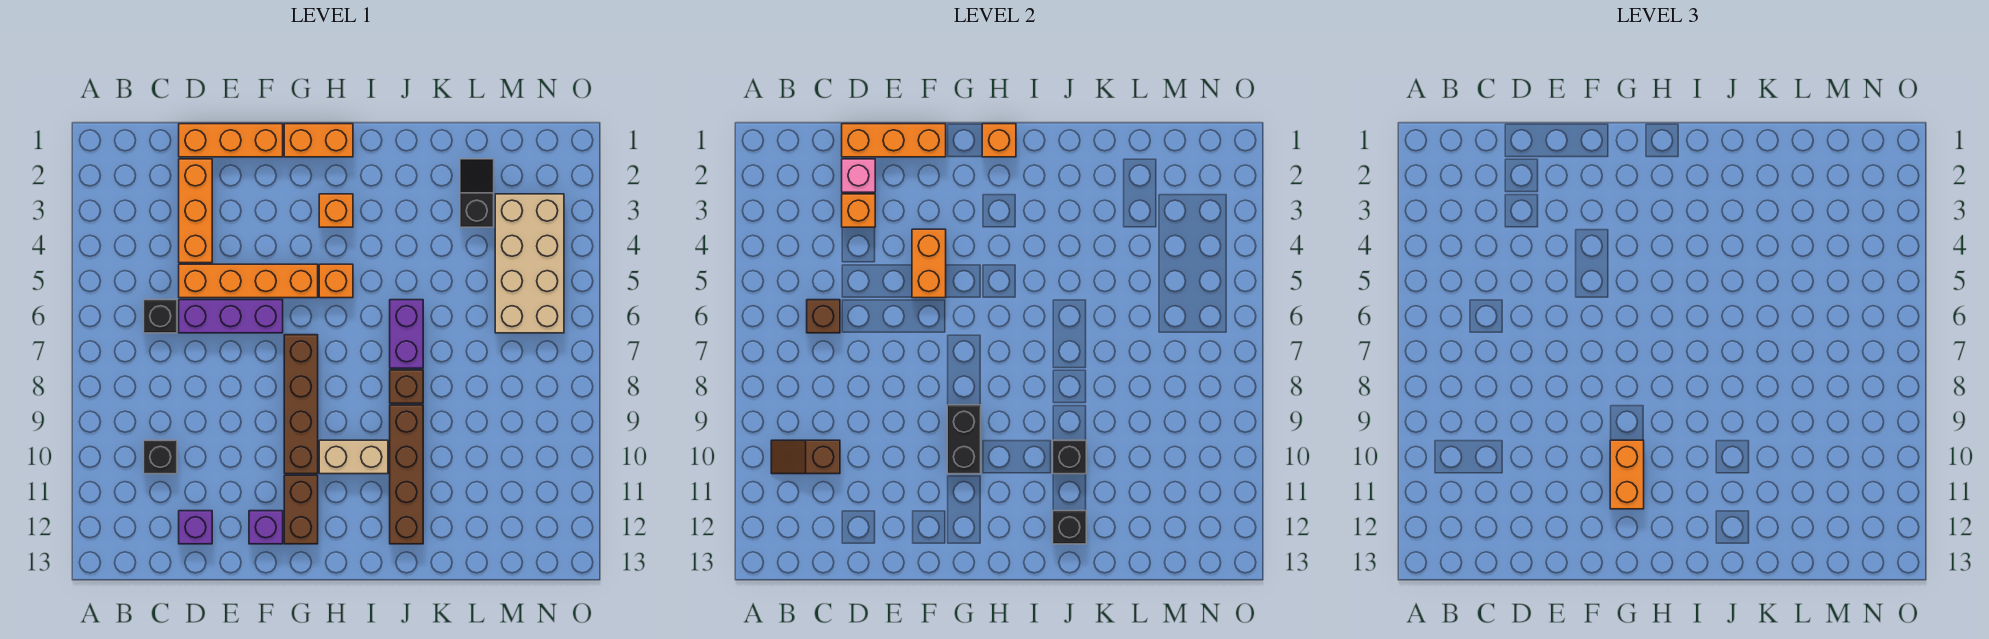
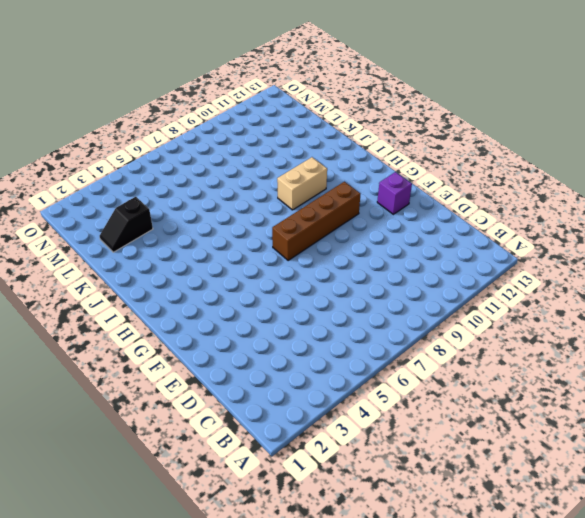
tan 1x2 brick [277,157,327,210] -> tan 1x2 brick turned to [319,440,388,474]
none -> black 1x1 brick [144,300,177,333]
none -> black 1x1 brick [144,440,177,474]
none -> orange 1x3 brick [179,124,283,157]
none -> orange 1x3 brick [179,159,212,263]

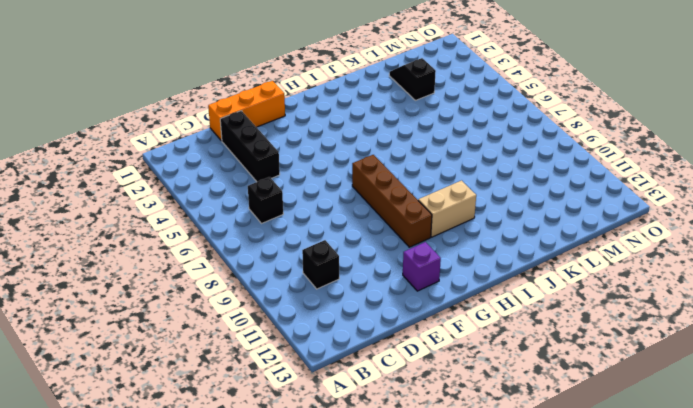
black 1x3 brick [220,111,280,182] -> orange 1x3 brick [179,159,212,263]
none -> orange 1x4 brick [179,264,318,298]
none -> purple 1x3 brick [179,300,283,333]
none -> purple 1x1 brick [179,511,212,544]
none -> orange 1x2 brick [284,124,353,157]

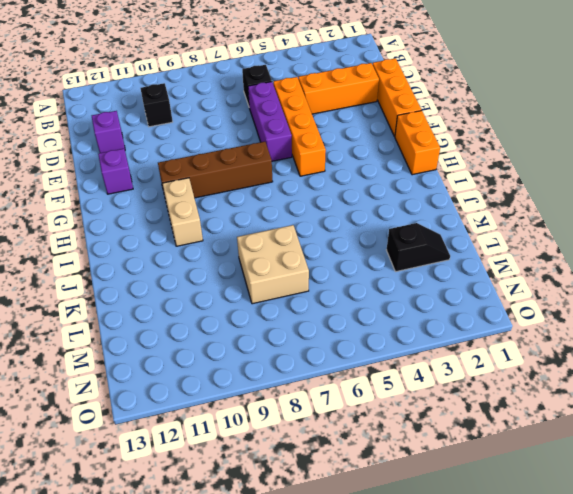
tan 2x2 brick [237,225,309,304] -> none
none -> brown 1x2 brick [284,475,318,544]
none -> orange 1x1 brick [319,194,353,227]
none -> orange 1x1 brick [319,264,353,298]
none -> purple 1x2 brick [390,300,423,368]

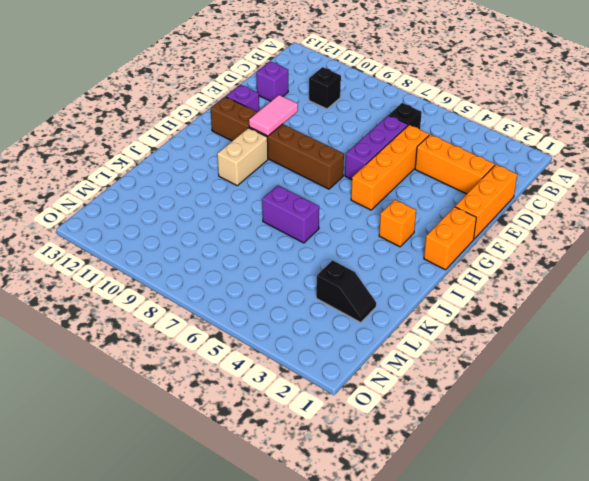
pink 1x2 tile [249,95,298,136] -> black 1x2 brick [947,405,981,474]
none -> orange 1x1 brick [319,264,353,298]
none -> brown 1x1 brick [390,370,423,403]
none -> brown 1x4 brick [390,405,423,544]
none -> tan 2x4 brick [495,194,564,333]

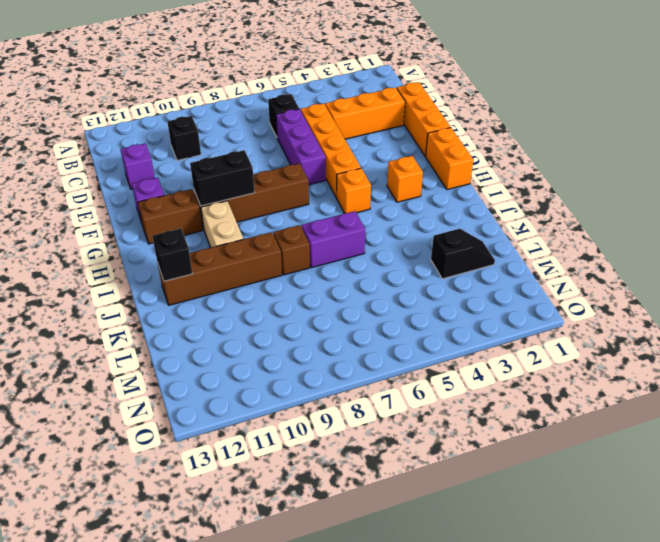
none -> tan 2x4 brick [495,194,564,333]
none -> brown 1x2 slope [771,440,840,474]
none -> brown 1x1 brick [807,300,840,333]
none -> orange 1x3 brick [842,124,946,157]

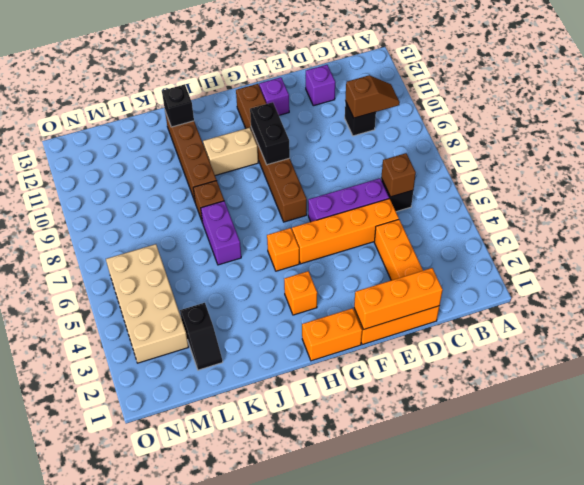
none -> pink 1x1 brick [842,159,875,192]
none -> orange 1x1 brick [842,194,875,227]
none -> orange 1x2 brick [912,229,946,298]
none -> orange 1x1 brick [982,124,1016,157]

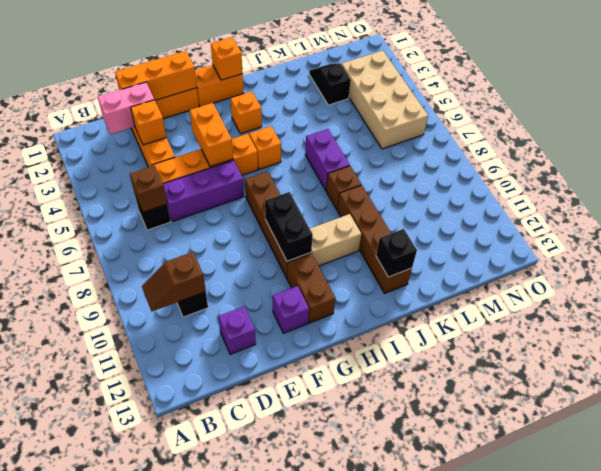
pink 1x2 brick [98,82,154,134] -> pink 1x1 brick [842,159,875,192]
none -> black 1x1 brick [1053,440,1086,474]
none -> orange 1x2 brick [1610,440,1644,509]

